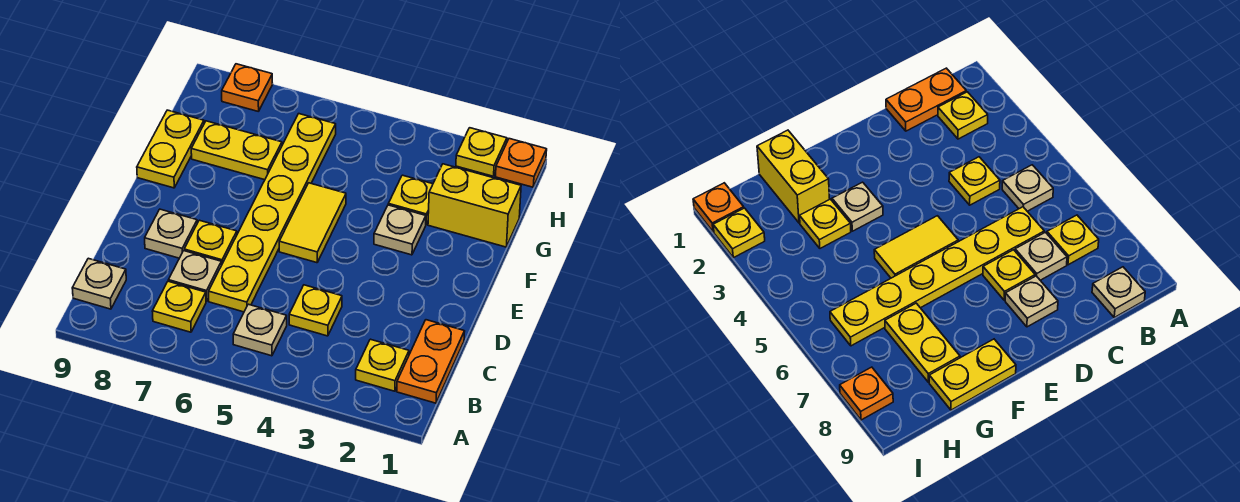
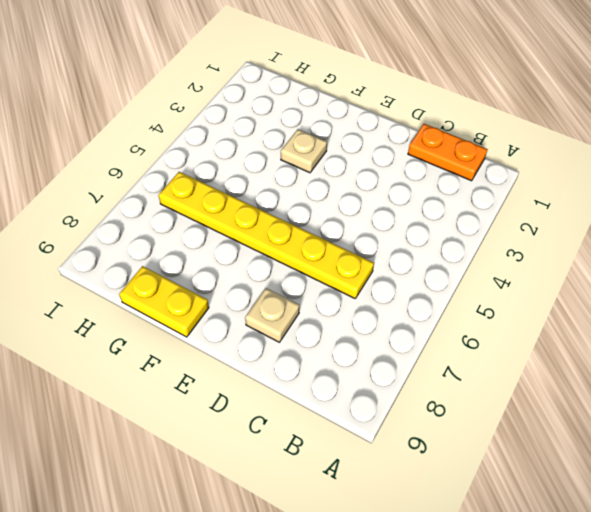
none -> yellow 1x1 plate [356,339,409,391]
none -> tan 1x1 plate [233,304,287,356]
none -> yellow 1x1 plate [152,281,206,332]

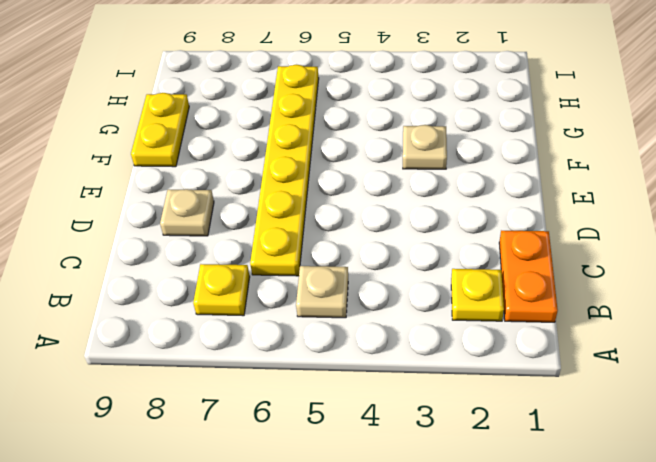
none -> tan 1x1 plate [72,258,126,309]
none -> yellow 1x1 plate [289,285,342,336]
none -> tan 1x1 plate [168,251,222,301]

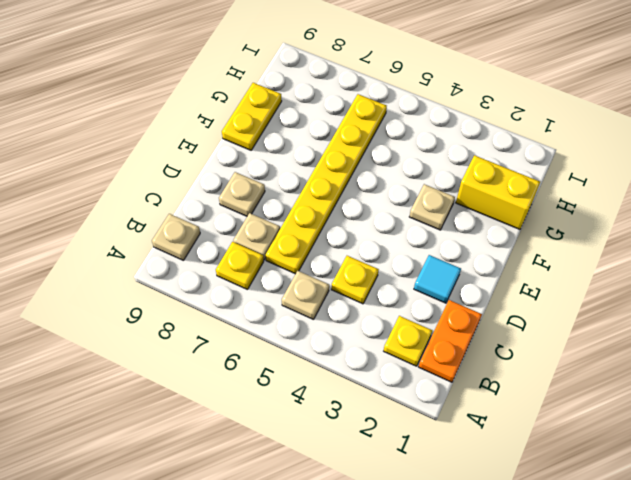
cyan 1x1 tile [414,255,461,303] -> none
none -> yellow 1x1 plate [184,220,237,265]
none -> yellow 1x2 tile [279,183,346,263]
none -> yellow 1x1 plate [388,175,433,224]

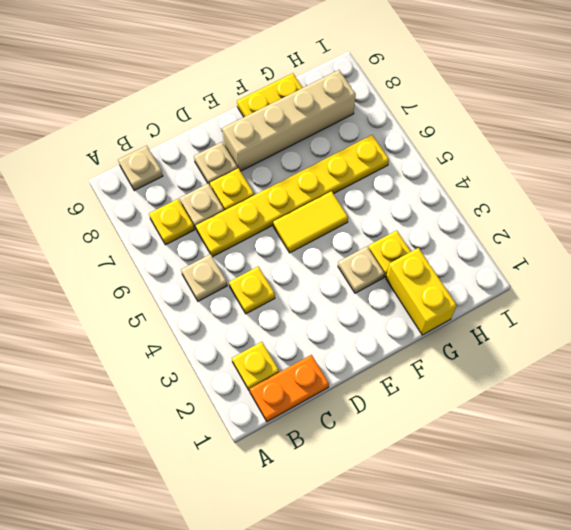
tan 1x4 brick [222,70,356,171] -> yellow 1x2 plate [191,121,282,180]
none -> orange 1x1 plate [496,139,547,187]
none -> yellow 1x1 plate [456,128,507,176]
none -> orange 1x1 plate [222,64,273,112]

